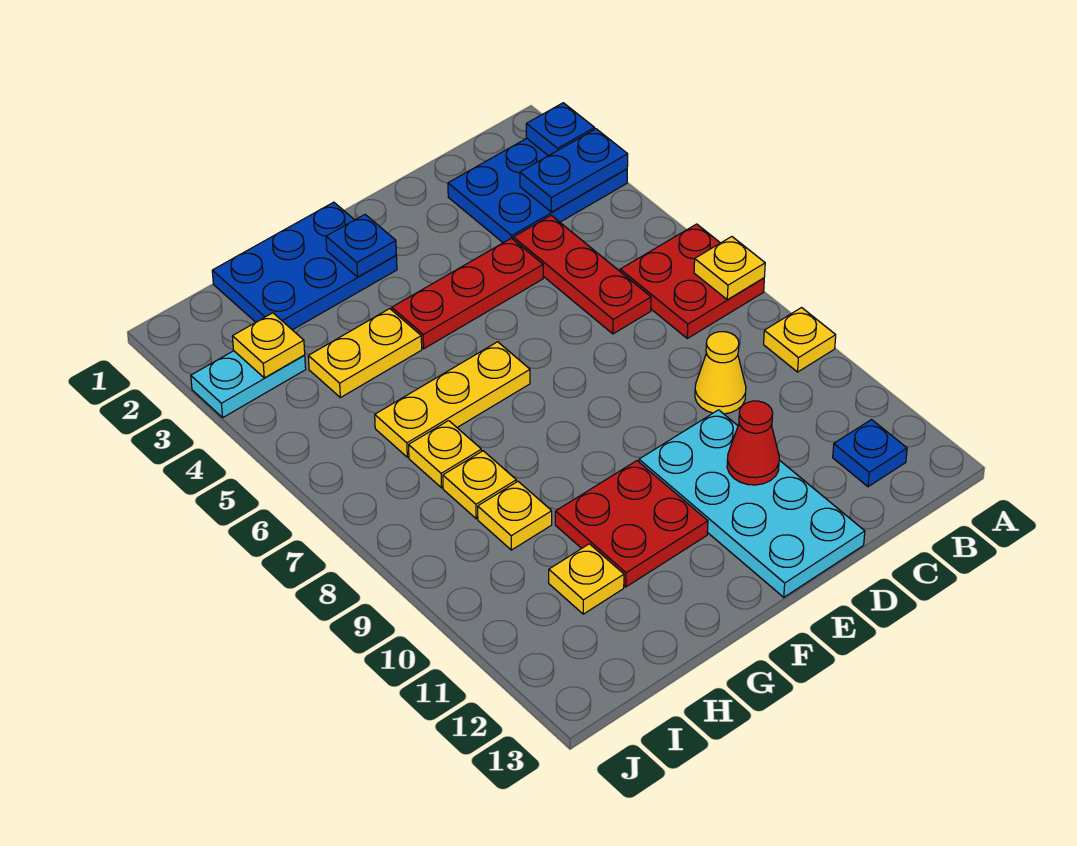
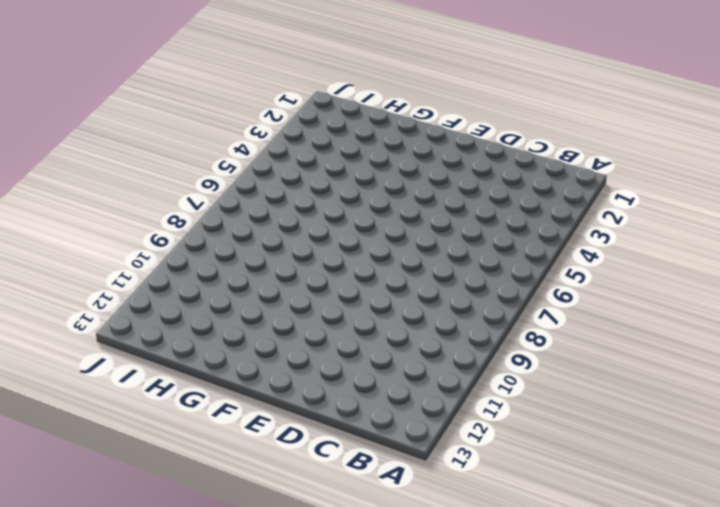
none -> blue 2x3 plate [448,138,627,243]
none -> red 2x2 plate [620,224,764,338]
none -> yellow 1x1 plate [764,308,836,372]

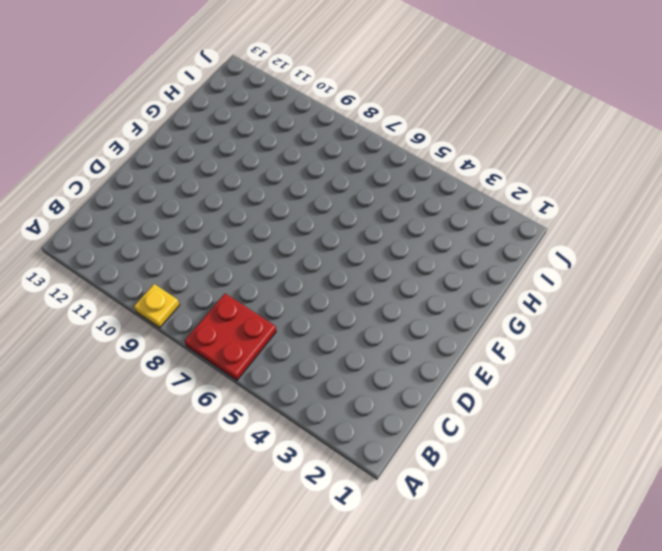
none -> blue 2x3 plate [448,138,627,243]
none -> blue 1x1 plate [833,420,907,487]
none -> red 1x3 plate [513,216,651,334]

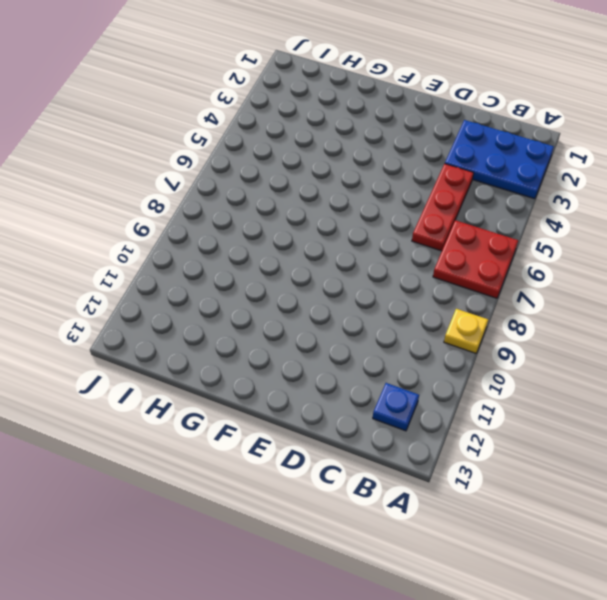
none -> yellow 1x1 cone [695,332,746,414]
none -> red 1x3 plate [392,238,543,349]
none -> cyan 2x4 plate [639,410,865,597]

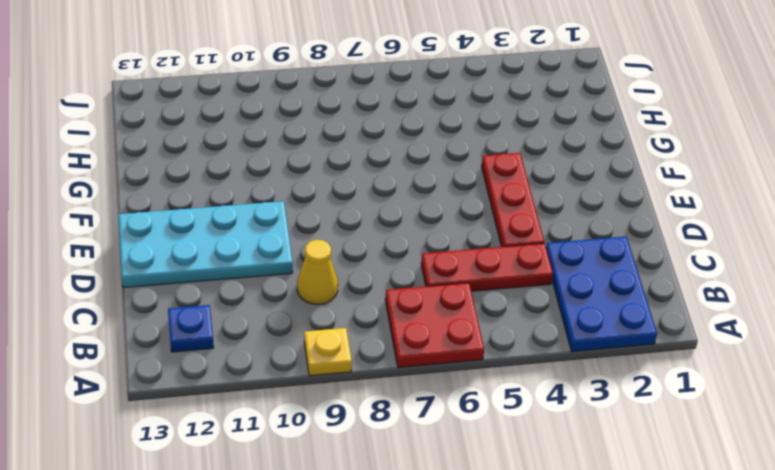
none -> blue 2x3 plate [212,202,397,330]
none -> yellow 1x3 plate [375,342,530,457]
none -> red 2x2 plate [555,461,708,587]

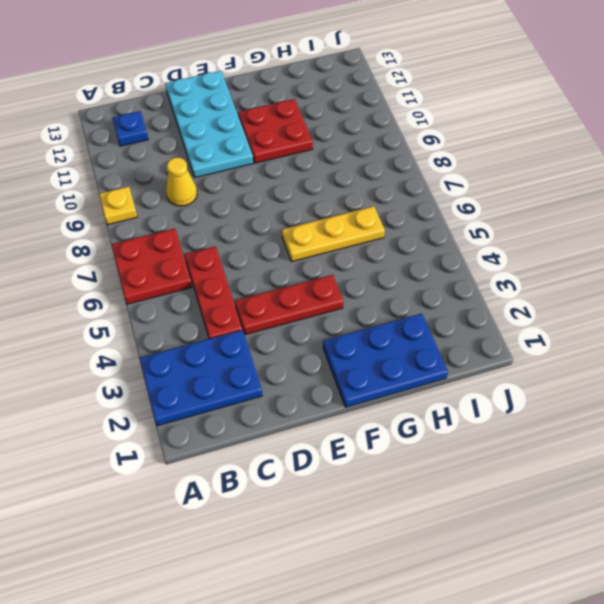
none -> yellow 1x2 plate [308,309,422,398]
none -> yellow 1x1 plate [409,421,482,488]
none -> yellow 1x1 plate [443,451,516,519]

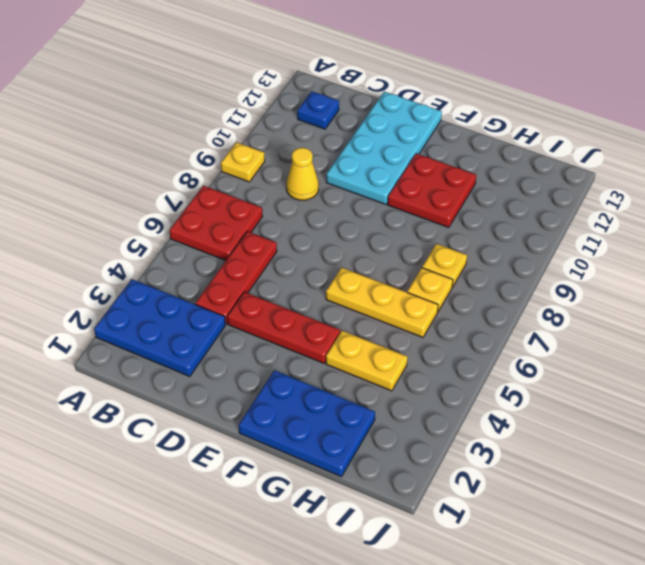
none -> yellow 1x1 plate [478,482,552,550]
none -> yellow 1x1 plate [549,544,624,614]
none -> cyan 1x2 plate [191,351,306,417]

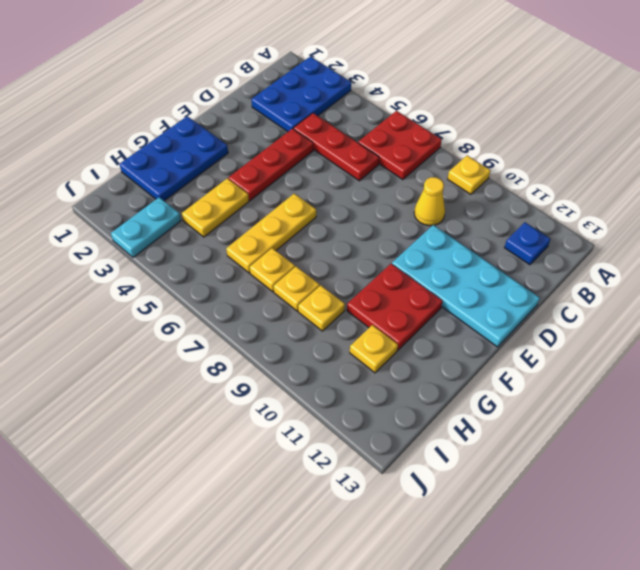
none -> blue 1x1 plate [526,103,595,156]
none -> blue 1x2 plate [520,129,628,212]
none -> yellow 1x1 plate [694,237,765,300]

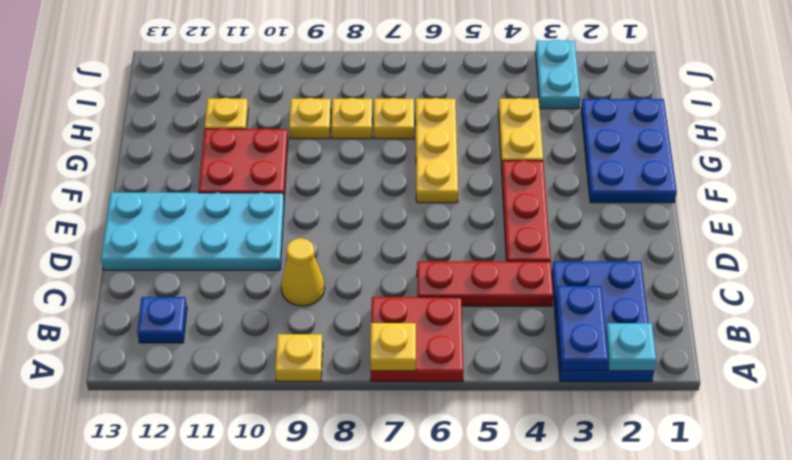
cyan 1x1 plate [606,323,656,371] -> blue 1x1 plate [526,103,595,156]
none -> red 1x1 cone [727,401,779,485]
none -> blue 1x1 plate [326,215,396,277]
none -> yellow 1x1 plate [232,313,305,378]

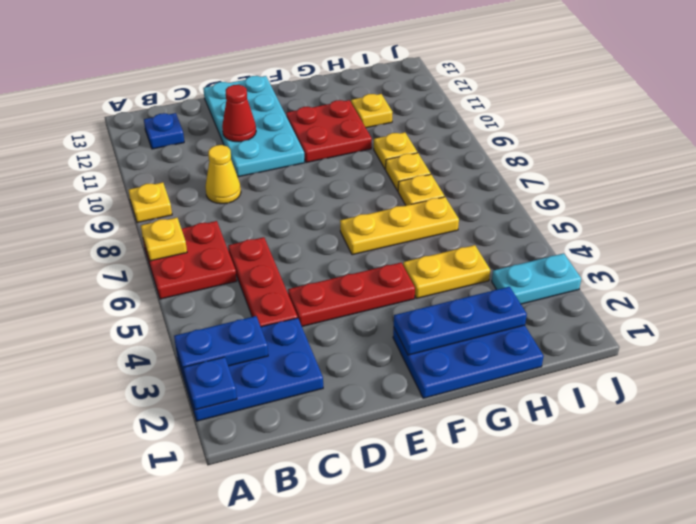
blue 1x3 plate [394,287,527,355] -> blue 1x1 plate [326,215,396,277]
none -> yellow 1x1 plate [232,313,305,378]

